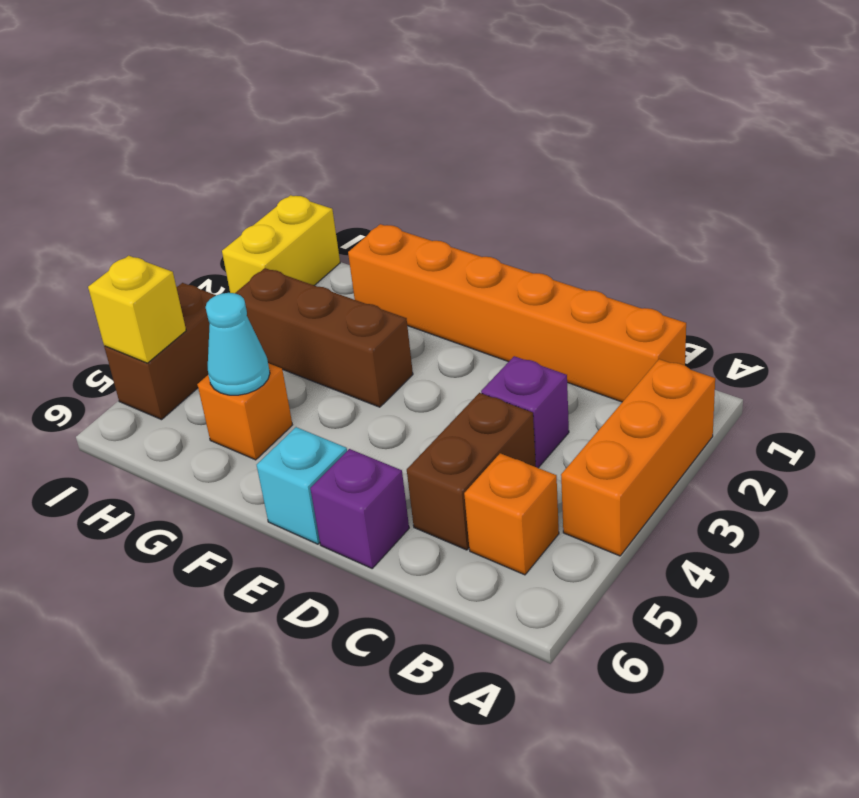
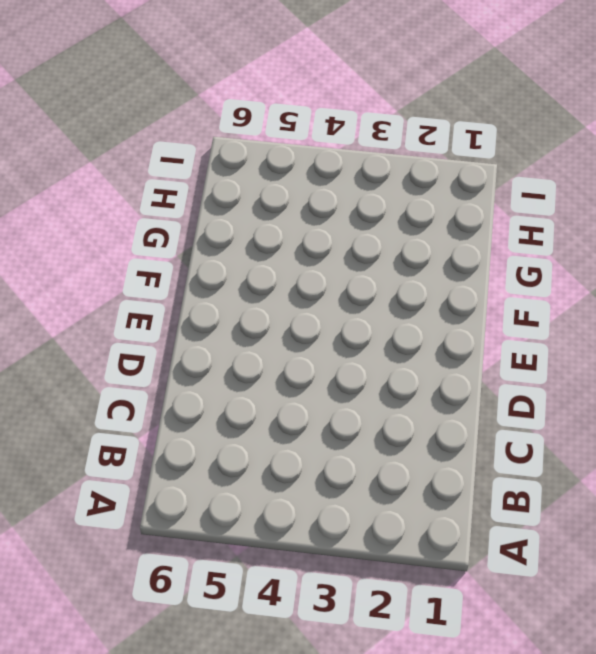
none -> orange 1x3 brick [561,359,715,556]
none -> orange 1x6 brick [348,224,686,402]
none -> orange 1x1 brick [464,453,559,575]

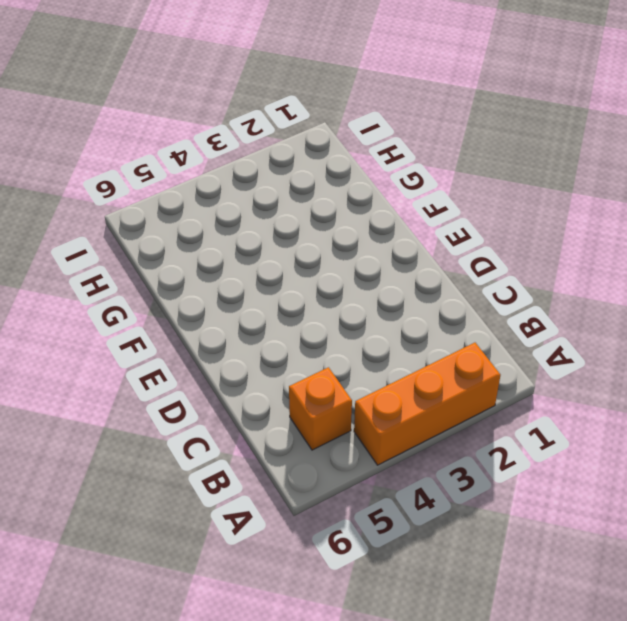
none -> orange 1x6 brick [348,224,686,402]
none -> purple 1x1 brick [481,356,569,468]
none -> brown 1x2 brick [407,393,536,550]

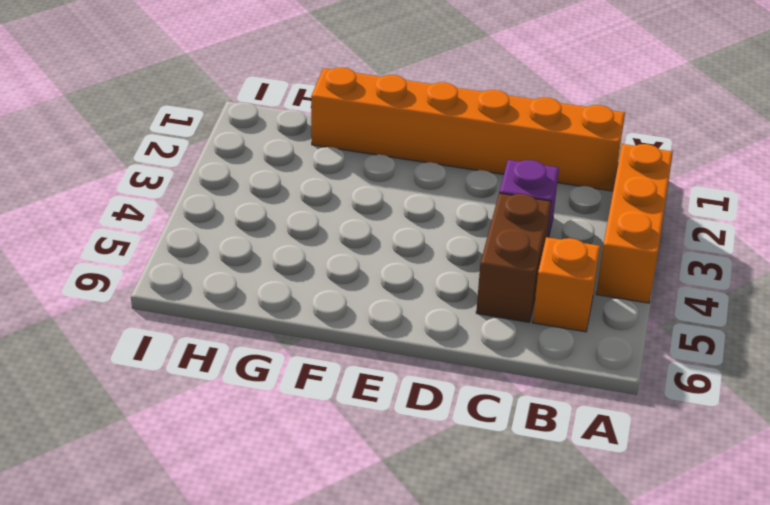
none -> purple 1x1 brick [310,449,409,568]
none -> cyan 1x1 brick [257,427,347,544]
none -> brown 1x3 brick [235,268,413,407]

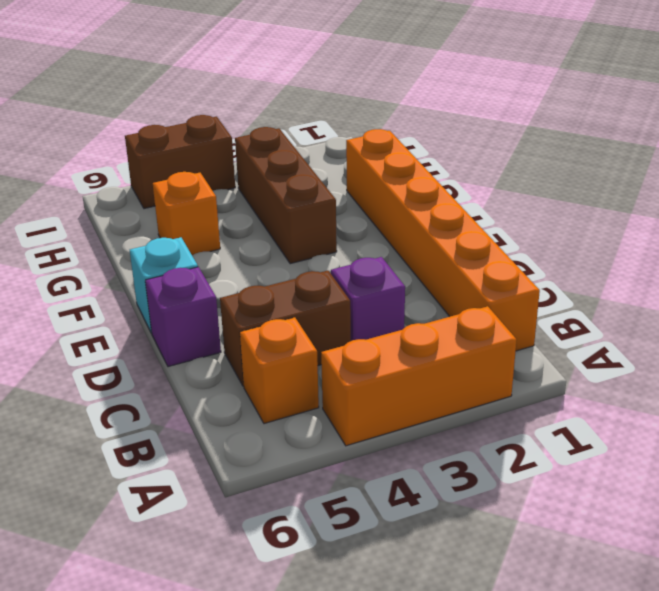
none -> yellow 1x2 brick [222,195,340,293]
none -> cyan 1x1 cone [206,293,270,395]
none -> yellow 1x1 brick [88,256,186,363]

